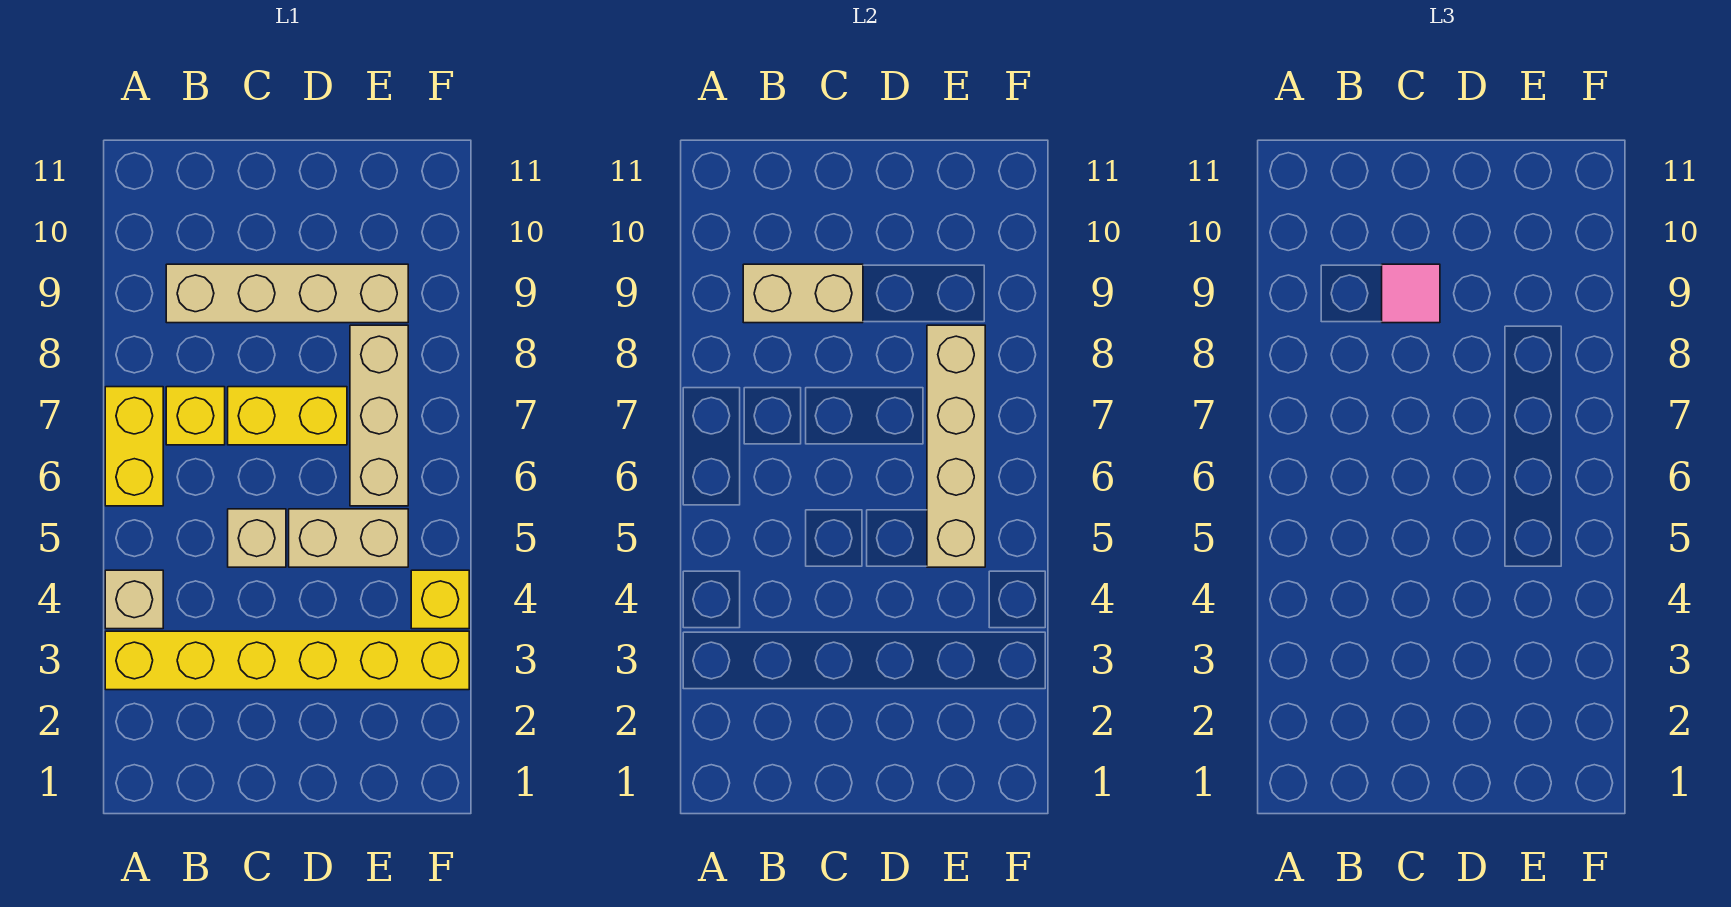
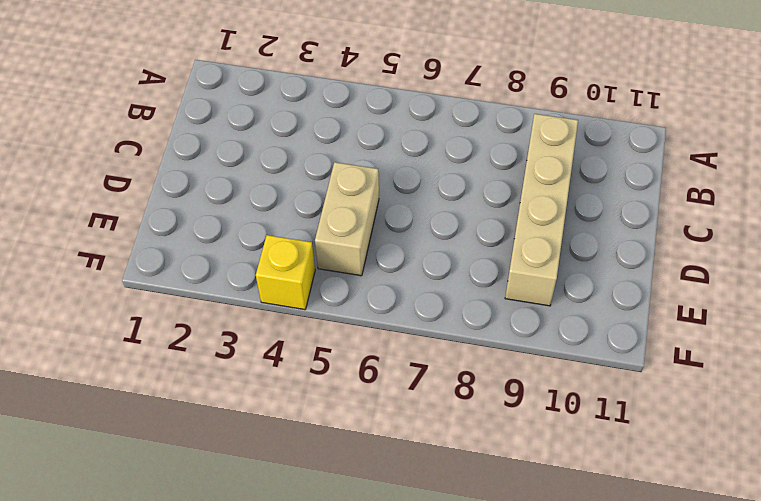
none -> yellow 1x6 brick [105,631,469,690]
none -> tan 1x1 brick [105,570,163,629]
none -> yellow 1x2 brick [105,387,163,506]

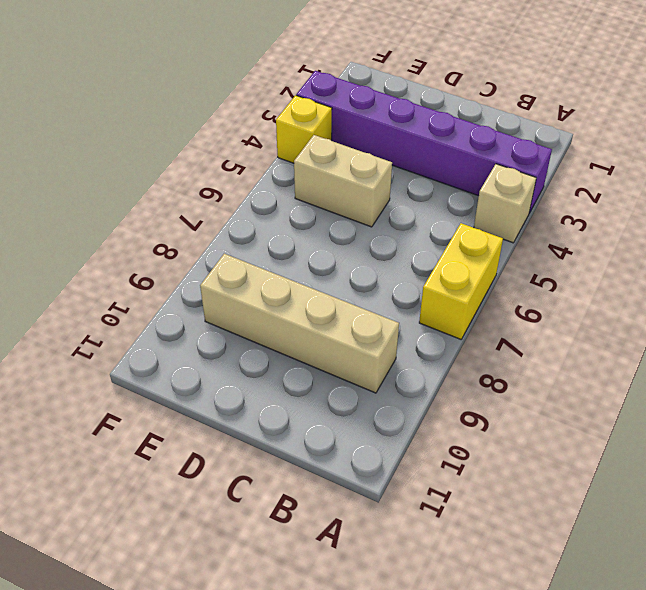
purple 1x6 brick [296,71,552,213] -> yellow 1x6 brick [105,631,469,690]
none -> yellow 1x1 brick [166,387,225,445]
none -> tan 1x1 brick [228,509,286,567]
none -> yellow 1x2 brick [228,387,347,445]

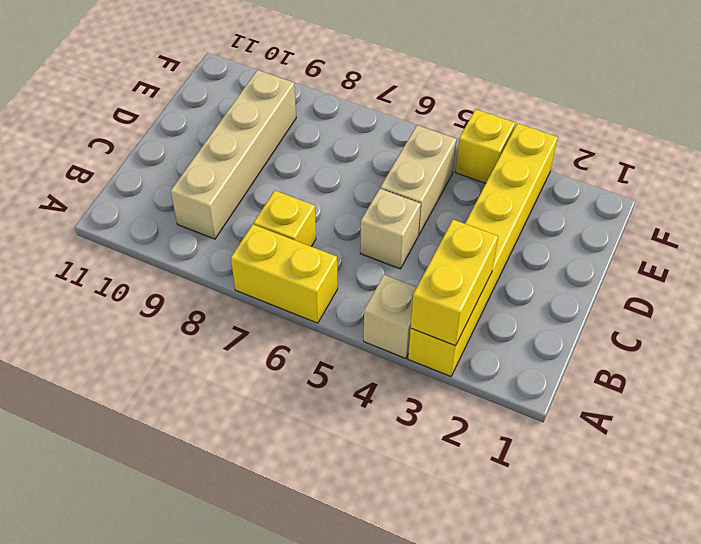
yellow 1x2 brick [411,220,498,346] -> yellow 1x2 brick moved to [228,387,347,445]
none -> tan 1x3 brick [350,325,408,506]
none -> tan 1x2 brick [743,264,863,323]
none -> tan 1x4 brick [927,325,985,567]

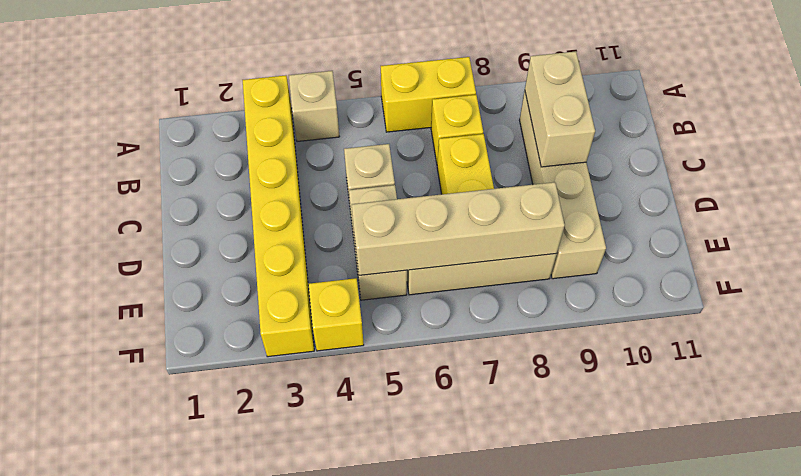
none -> pink 1x1 tile [1382,264,1440,323]

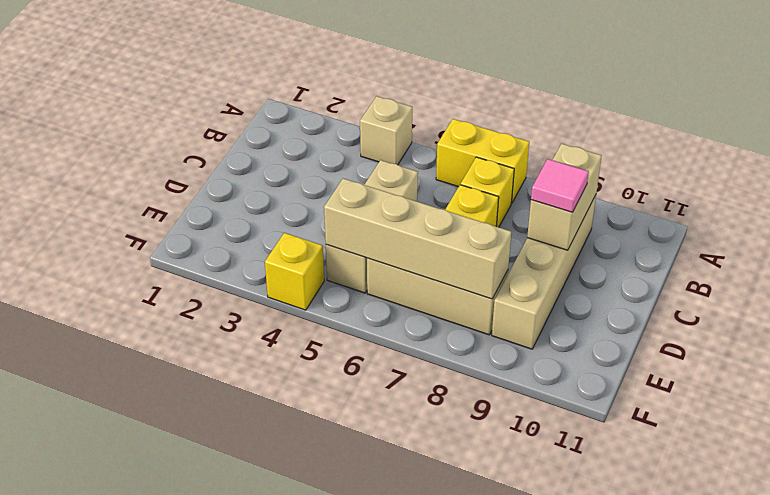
none -> yellow 1x6 brick [105,631,469,690]

